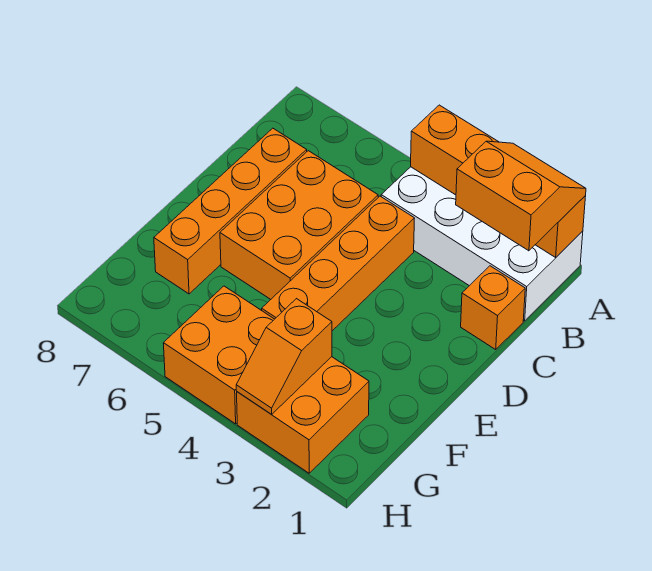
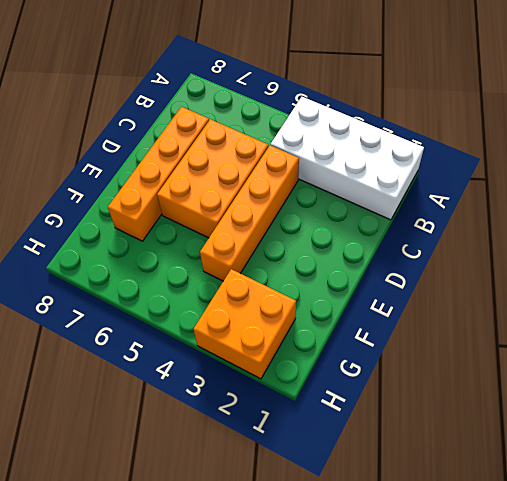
none -> orange 1x1 brick [461,266,525,349]
none -> orange 2x2 brick [163,286,274,424]

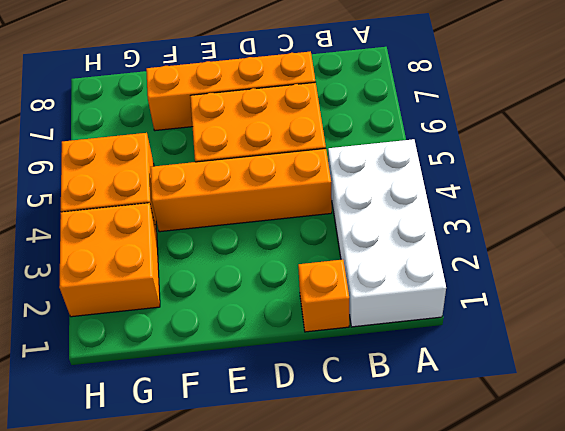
none -> orange 1x4 brick [411,105,586,257]
none -> orange 1x2 slope [236,299,332,414]

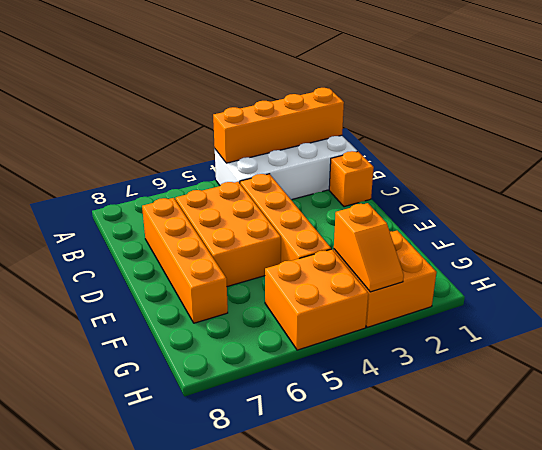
none -> orange 2x2 slope [456,141,586,251]

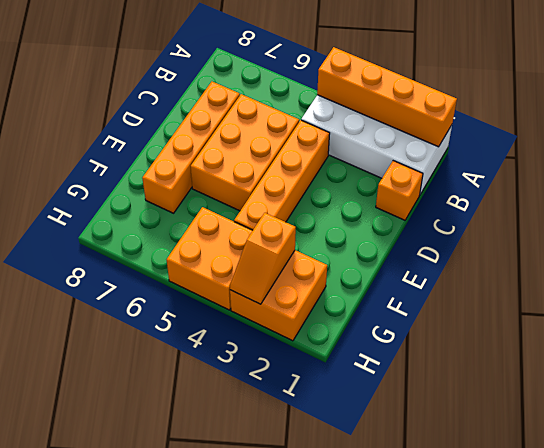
none -> orange 2x2 slope [456,141,586,251]

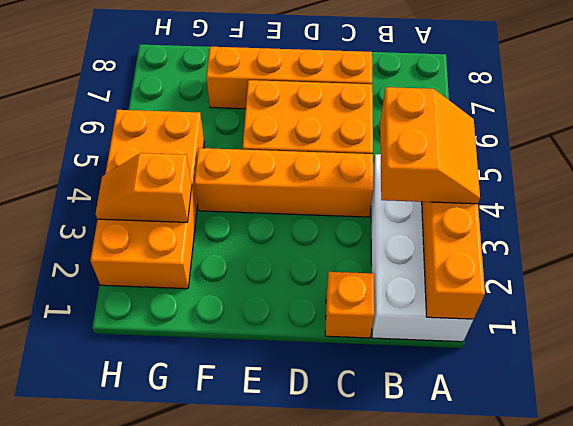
orange 2x2 slope [380,87,480,204] -> orange 2x2 slope moved to [456,141,586,251]

